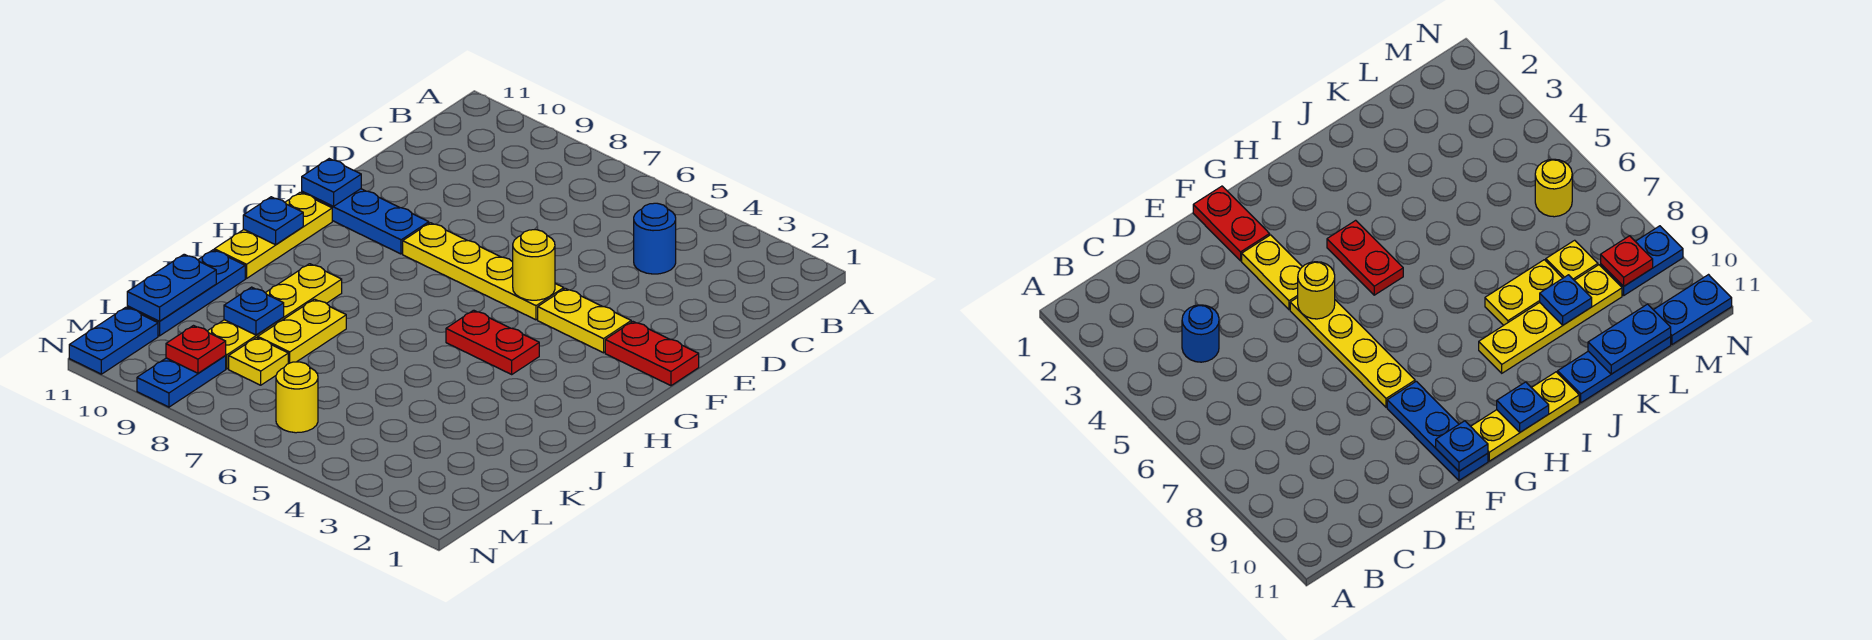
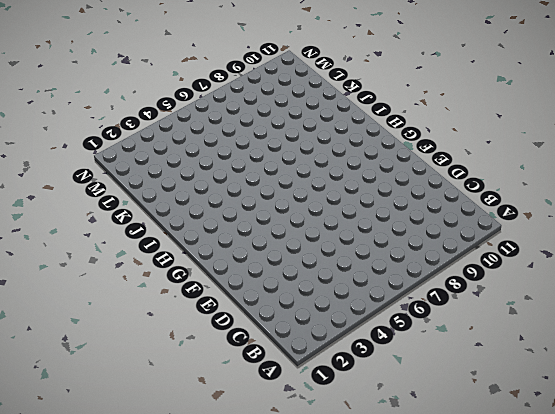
none -> blue 1x1 round brick [634,203,676,274]
none -> red 1x2 plate [605,322,699,386]
none -> yellow 1x2 plate [538,288,631,353]

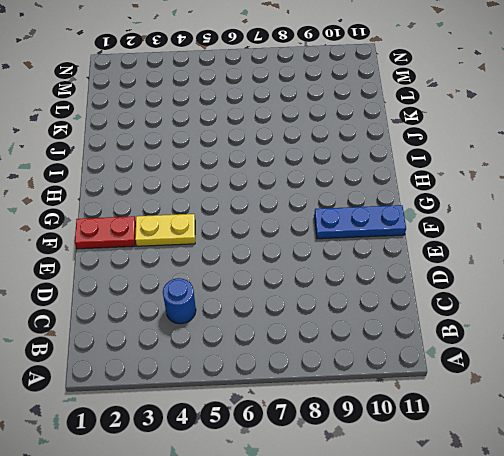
none -> yellow 1x4 plate [403,223,564,320]
none -> yellow 1x3 plate [214,192,332,278]
none -> red 1x2 plate [446,310,539,374]

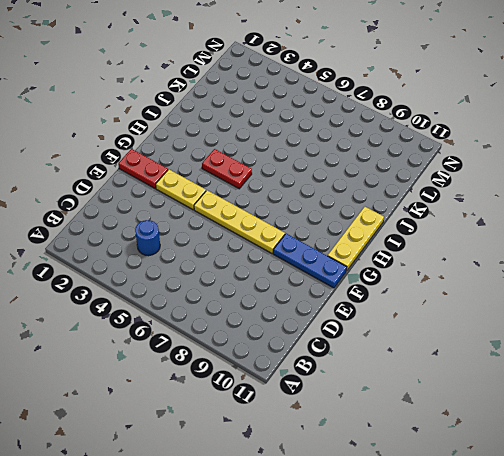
none -> yellow 1x4 plate [208,264,342,369]
none -> yellow 1x2 plate [258,299,346,364]
none -> blue 1x3 plate [127,250,245,336]

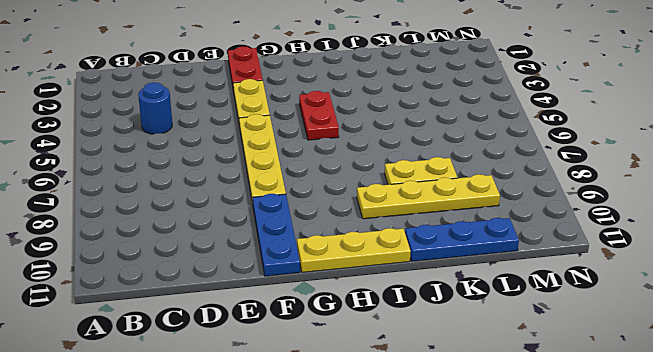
none -> yellow 1x1 plate [229,337,288,385]
none -> yellow 1x1 round brick [276,362,318,433]
none -> blue 1x2 plate [137,356,226,407]

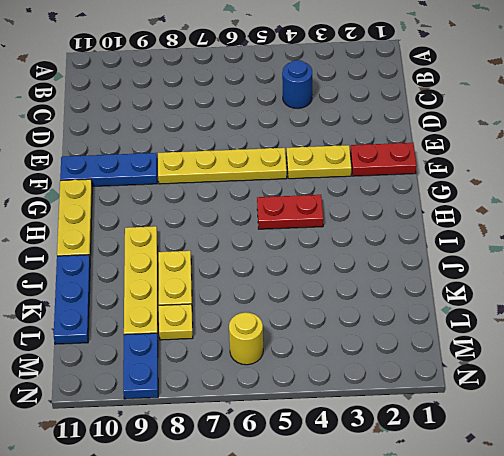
none -> blue 1x2 plate [69,307,158,374]
none -> yellow 1x1 round brick [513,230,555,300]
none -> blue 1x1 plate [302,159,361,206]

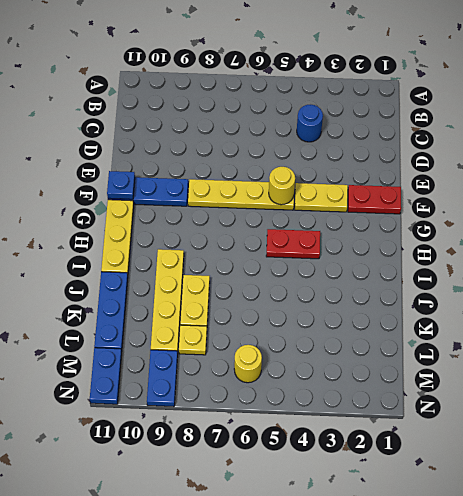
none -> blue 1x1 plate [243,197,303,245]
none -> blue 1x1 plate [224,287,284,335]
none -> blue 1x2 plate [127,254,216,321]

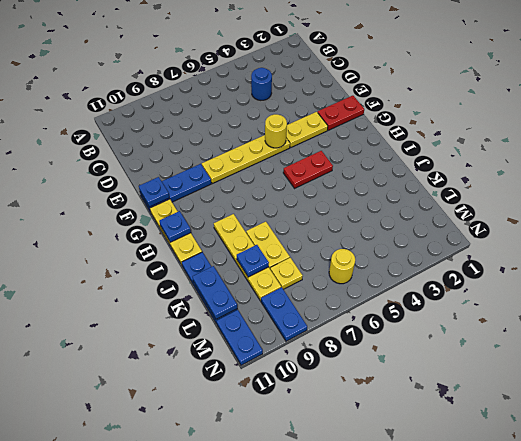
none -> red 1x1 plate [166,326,226,373]

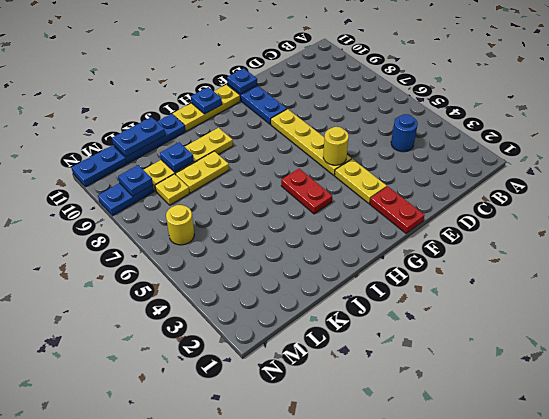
blue 1x1 plate [118,165,153,196] -> red 1x1 plate [166,326,226,373]

